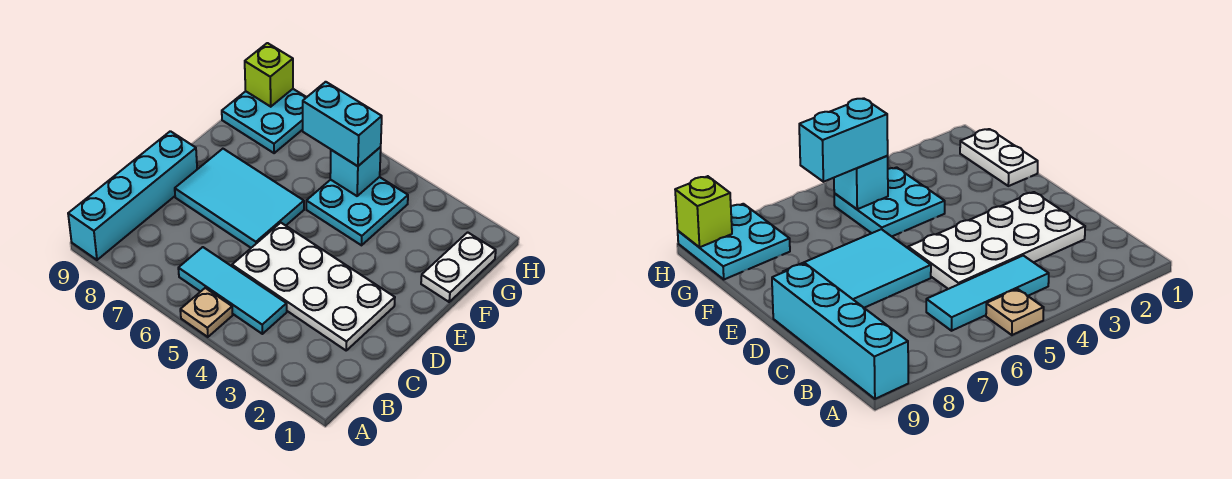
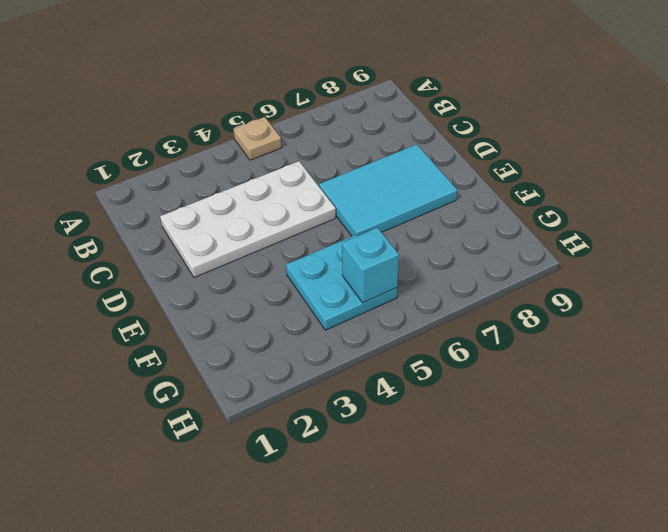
none -> cyan 1x4 brick [68,131,197,260]
none -> cyan 1x3 tile [178,247,287,334]

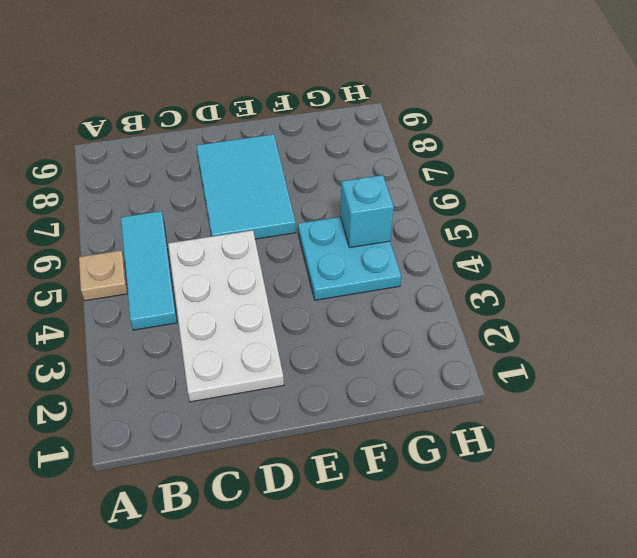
none -> cyan 1x4 brick [68,131,197,260]
none -> white 1x2 plate [421,232,496,302]

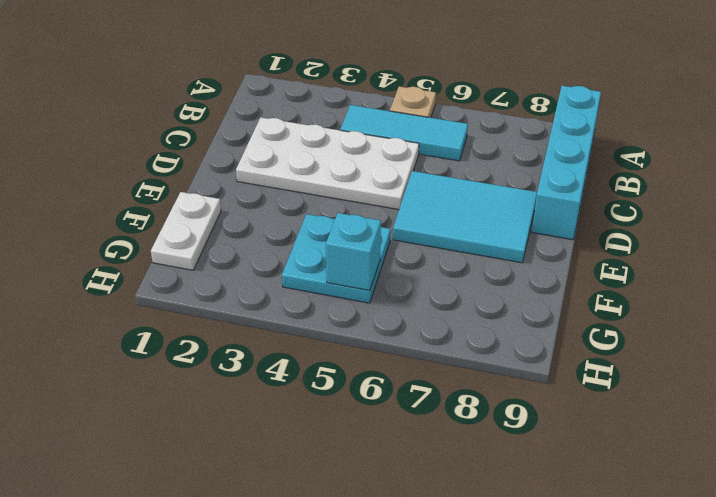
none -> cyan 2x2 plate [222,89,307,153]
none -> lime 1x1 brick [245,43,293,107]

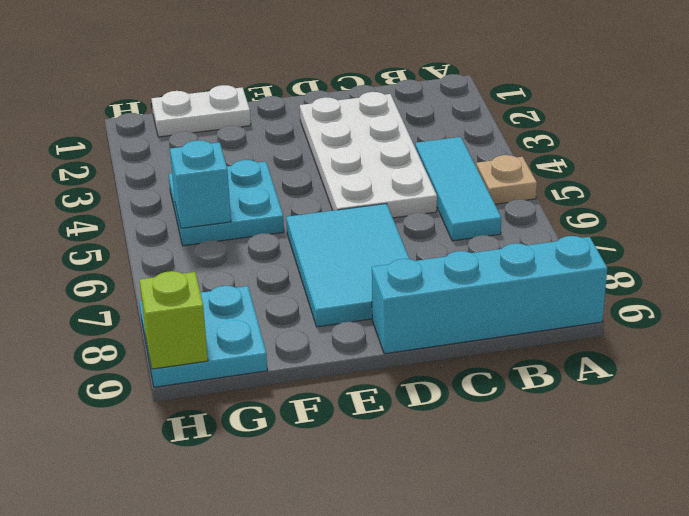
none -> cyan 1x2 brick [303,82,382,166]

